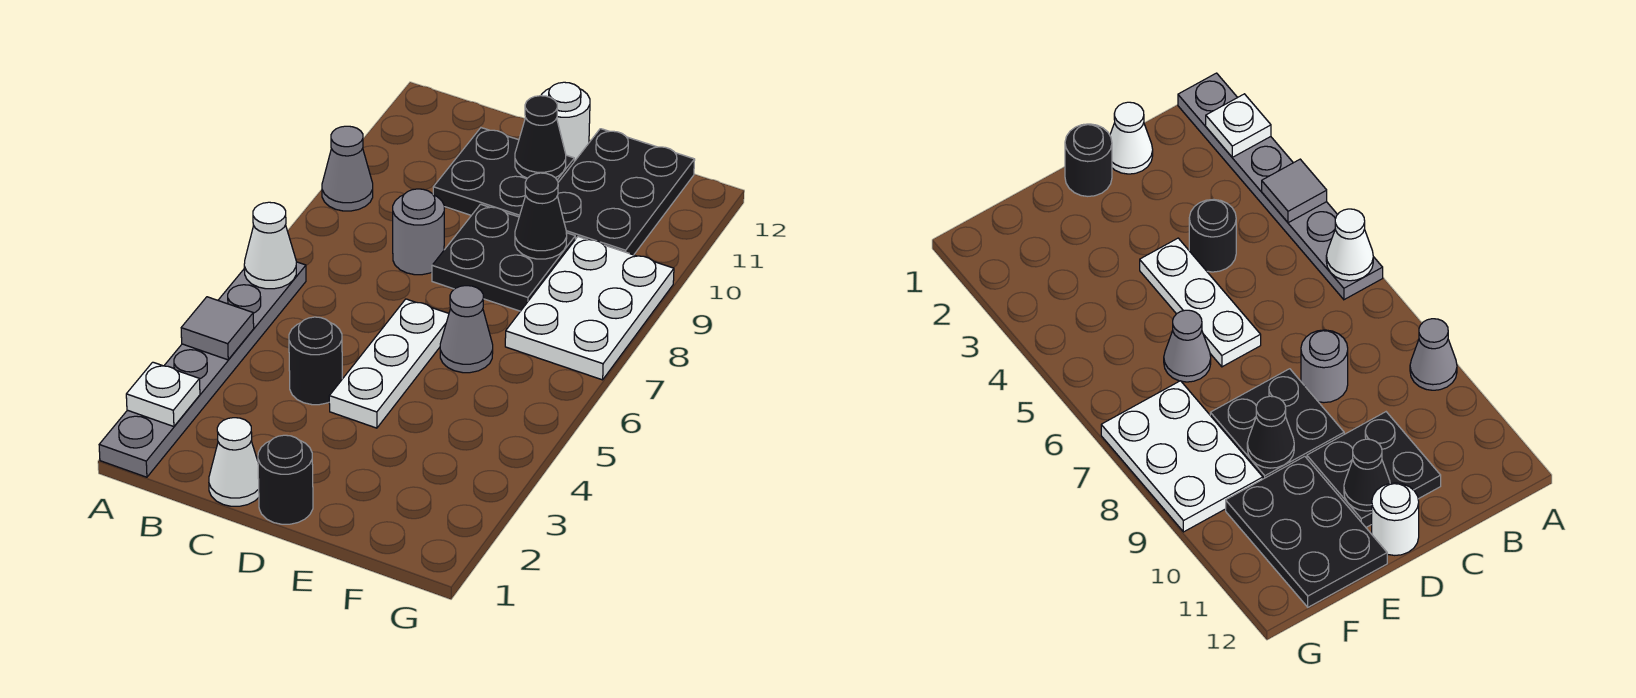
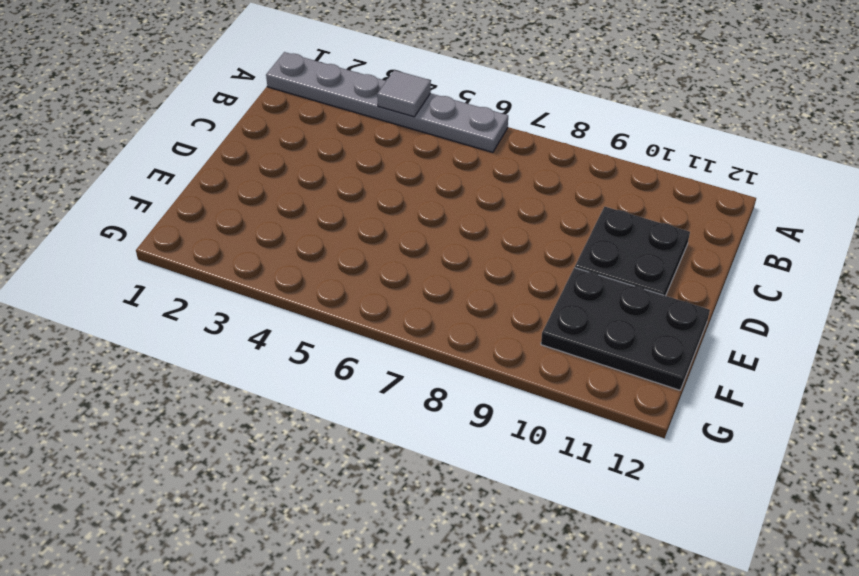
none -> grey 1x1 cone [322,126,373,211]
none -> white 1x1 cone [209,418,259,506]
none -> black 1x1 round brick [289,317,342,405]

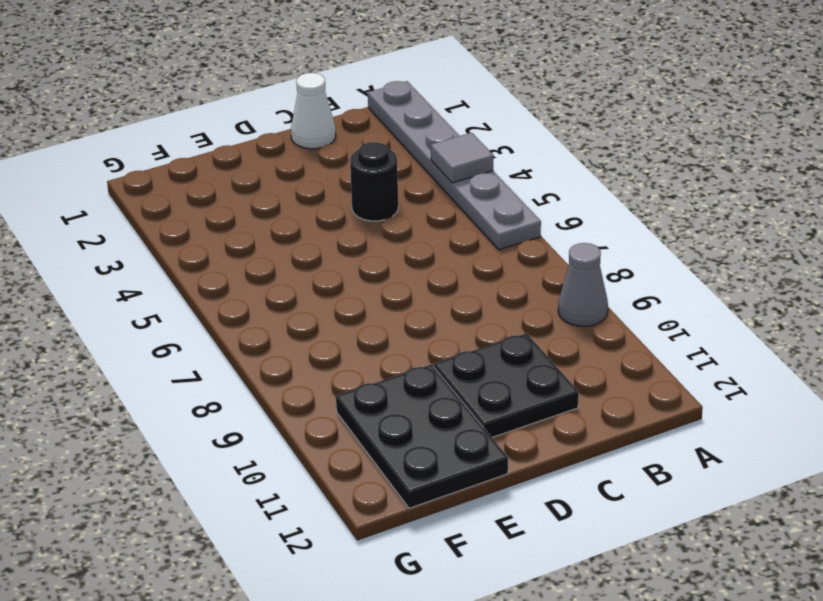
none -> grey 1x1 round brick [393,189,444,275]
none -> black 1x1 round brick [258,435,313,524]
none -> white 1x3 plate [329,299,449,428]

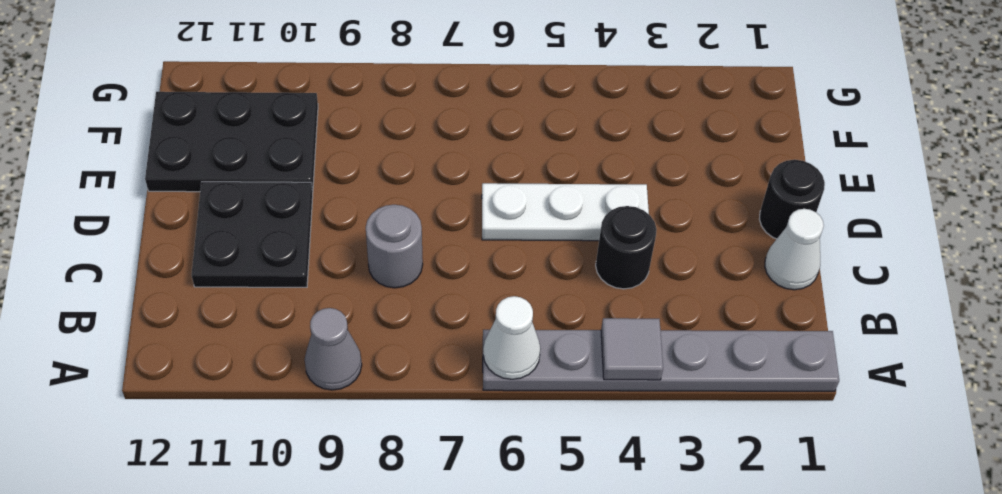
none -> black 2x2 plate [432,204,575,311]
none -> white 1x1 round brick [541,82,590,161]
none -> grey 1x1 cone [440,286,493,373]

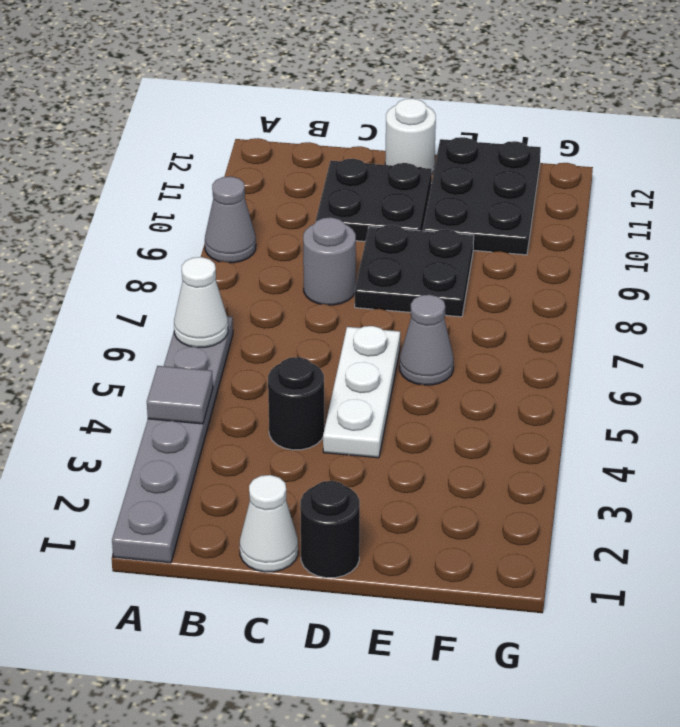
none -> white 2x3 plate [505,237,674,380]
none -> white 1x1 plate [126,362,200,427]
none -> black 1x1 cone [515,96,566,178]

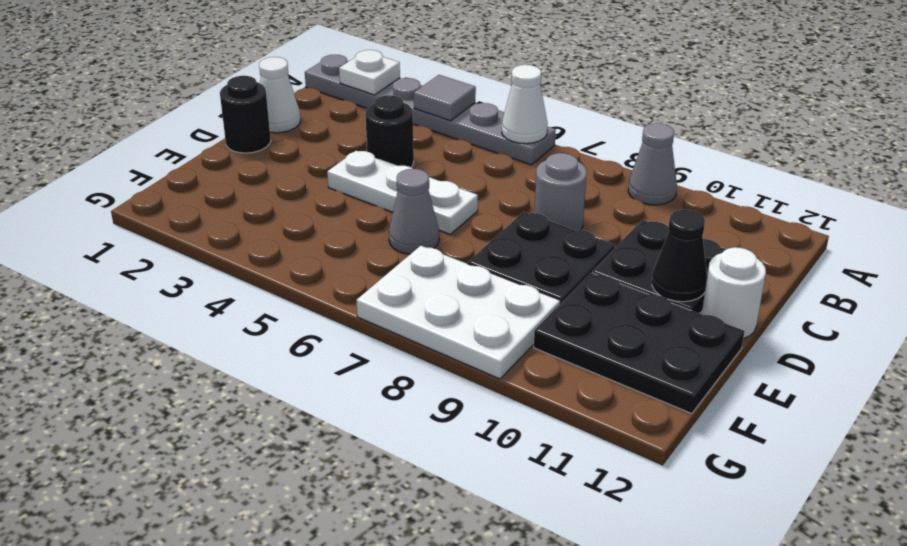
none -> black 1x1 cone [515,173,567,259]

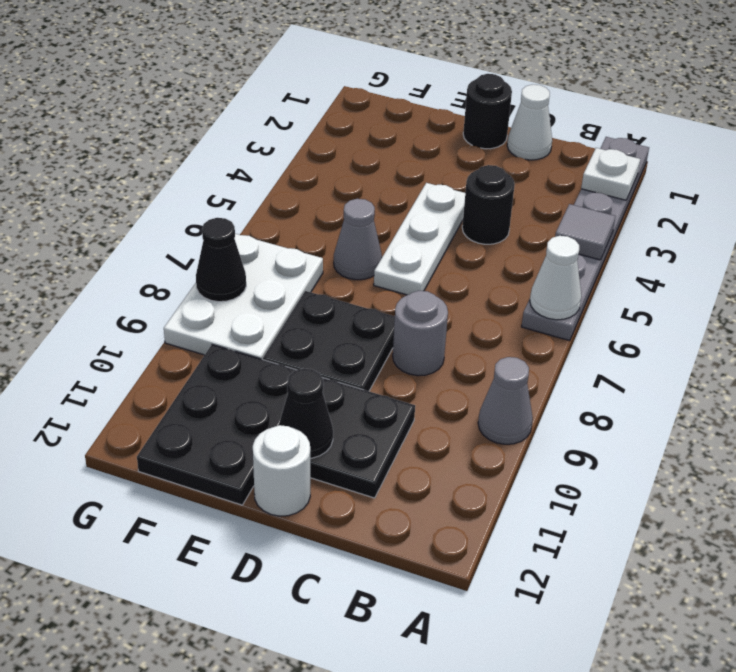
black 1x1 cone [196,218,246,302] -> black 1x1 cone moved to [515,173,567,259]

